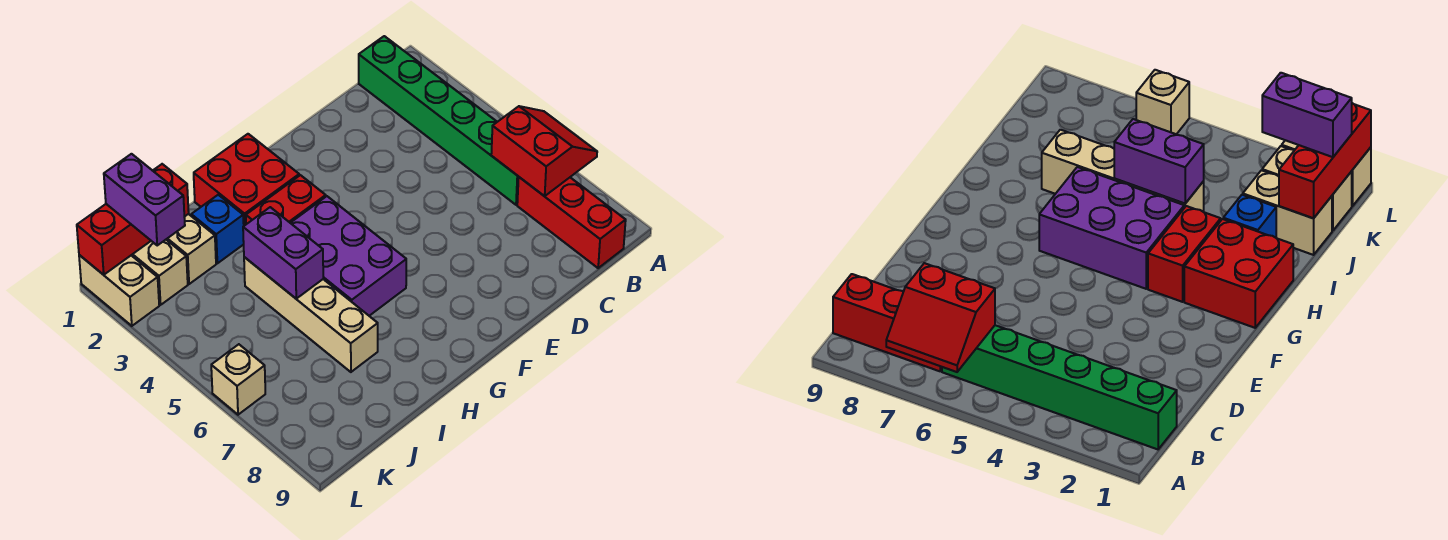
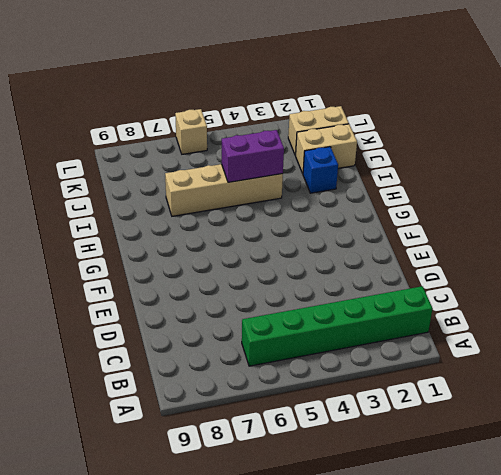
none -> red 1x3 brick [517,177,626,268]
none -> red 2x2 brick [194,134,299,226]
none -> red 1x2 brick [246,175,326,224]

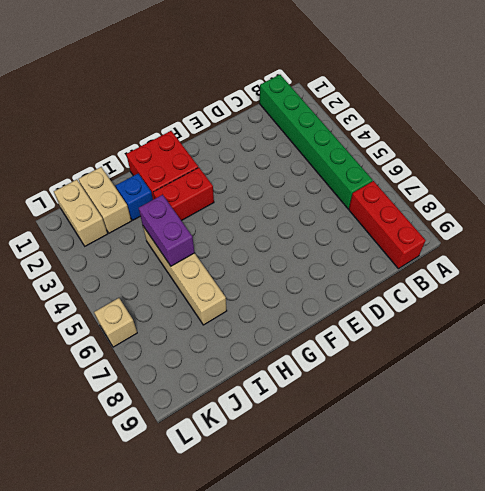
none -> purple 2x3 brick [291,196,406,316]
none -> tan 1x2 brick [79,255,159,326]
none -> red 2x2 slope [491,106,597,196]

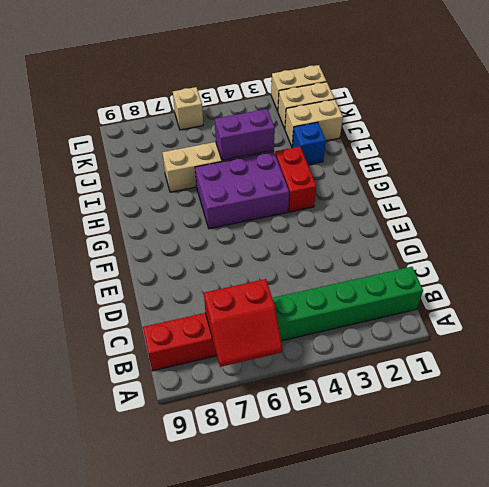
none -> red 2x2 brick [194,134,299,226]
none -> red 1x3 brick [77,164,189,275]
none -> purple 1x2 brick [104,154,185,245]

